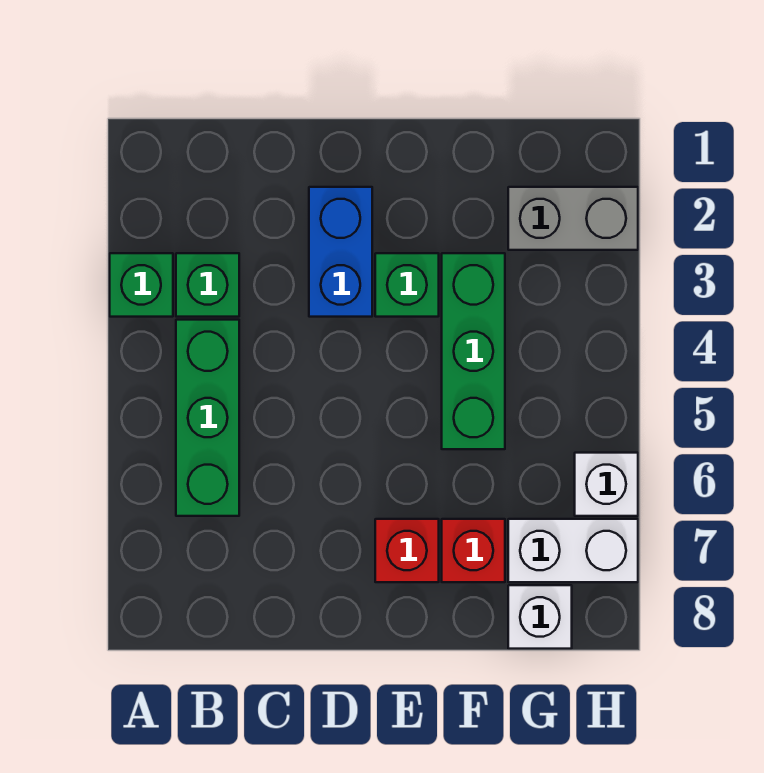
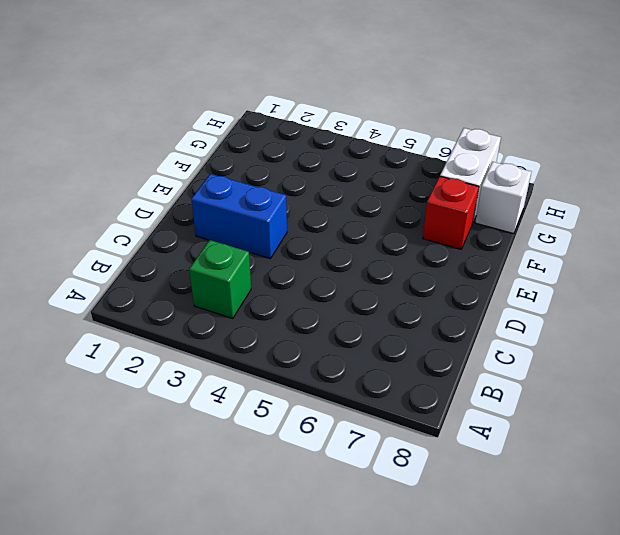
none -> green 1x1 brick [110,253,173,317]
none -> green 1x3 brick [176,320,239,516]
none -> green 1x1 brick [375,253,439,317]

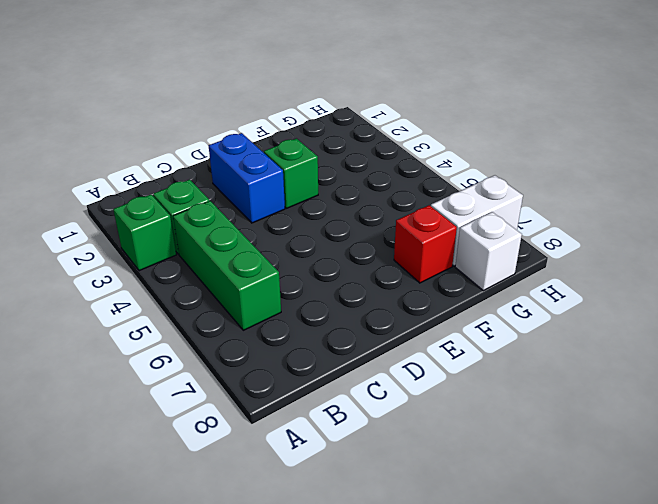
none -> red 1x1 brick [375,519,439,582]
none -> green 1x3 brick [442,253,505,449]
none -> grey 1x2 brick [508,187,638,250]

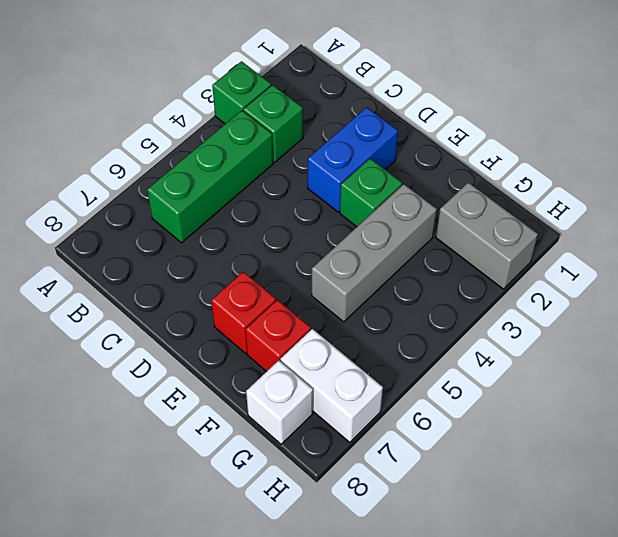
grey 1x3 brick [312,184,437,322] -> green 1x3 brick [442,253,505,449]
none -> white 1x1 brick [575,453,638,516]

